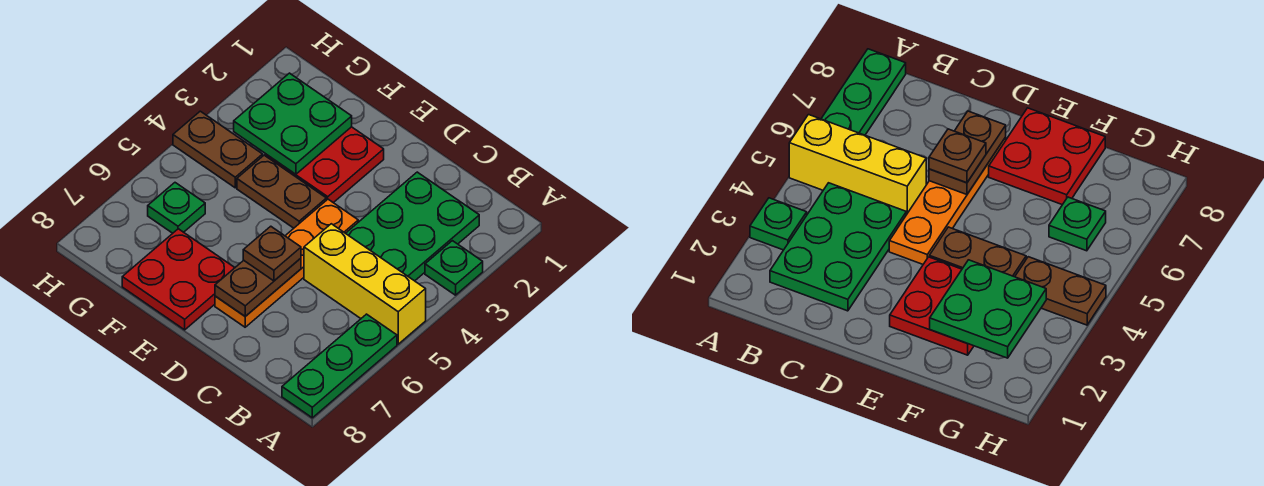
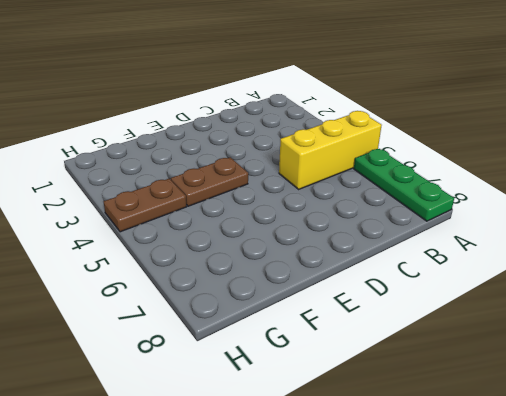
none -> green 1x1 plate [425,241,483,295]
none -> green 2x3 plate [346,172,479,281]
none -> orange 1x4 plate [215,199,358,327]

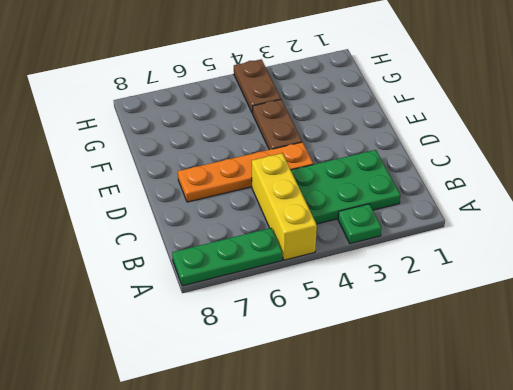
none -> red 2x2 plate [265,127,384,203]
none -> red 2x2 plate [122,229,235,330]
none -> green 1x1 plate [148,183,205,233]

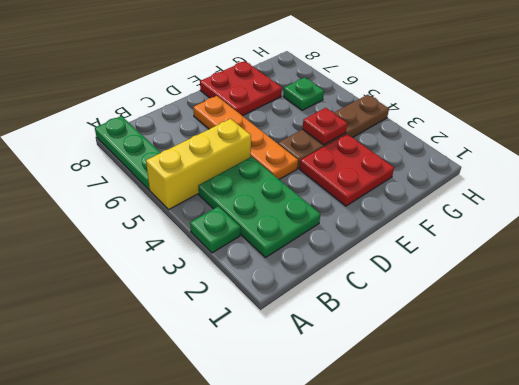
red 1x1 plate [303,108,347,145] -> none
none -> brown 1x2 plate [215,258,301,316]
none -> green 2x2 plate [234,73,352,174]
none -> brown 1x1 plate [243,226,301,281]

